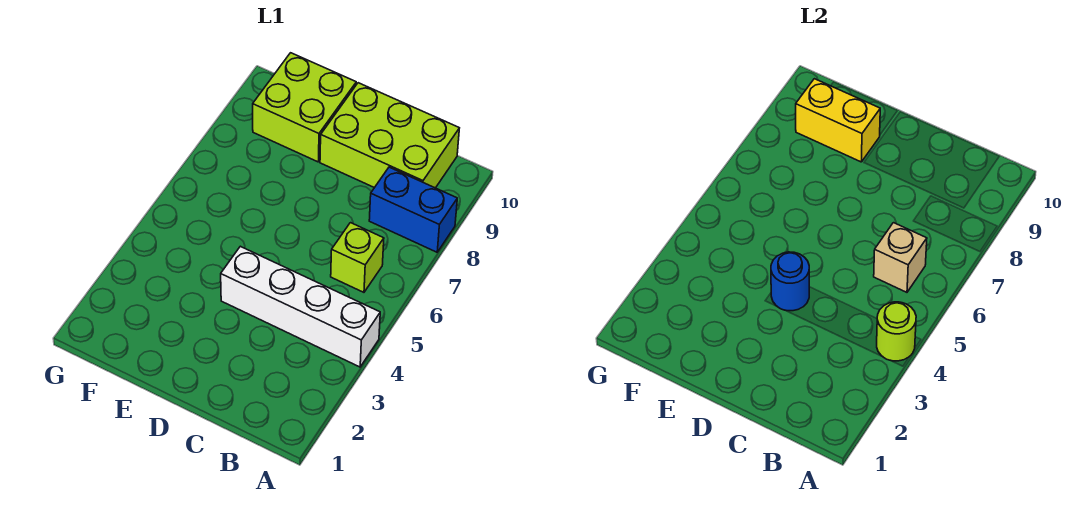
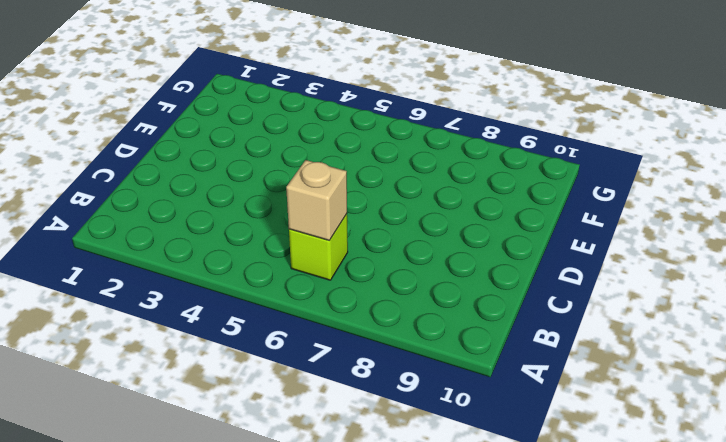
none -> white 1x4 brick [221,246,380,367]
none -> blue 1x2 brick [369,167,457,252]

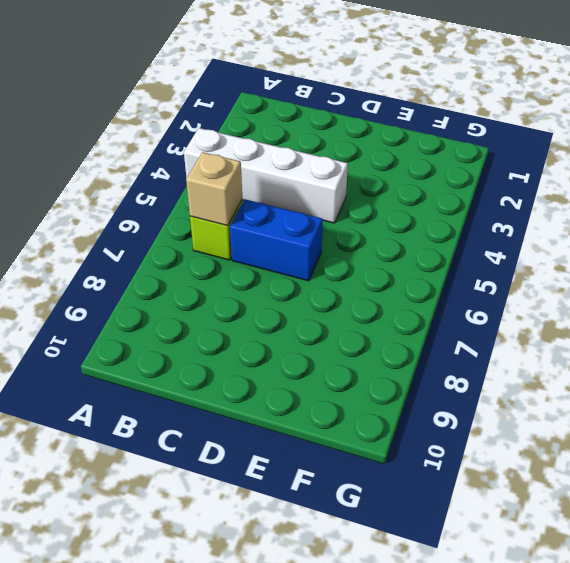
blue 1x2 brick [230,199,323,281] -> blue 1x2 brick moved to [369,167,457,252]
none -> lime 2x3 brick [320,83,459,188]
none -> lime 2x2 brick [253,53,356,162]

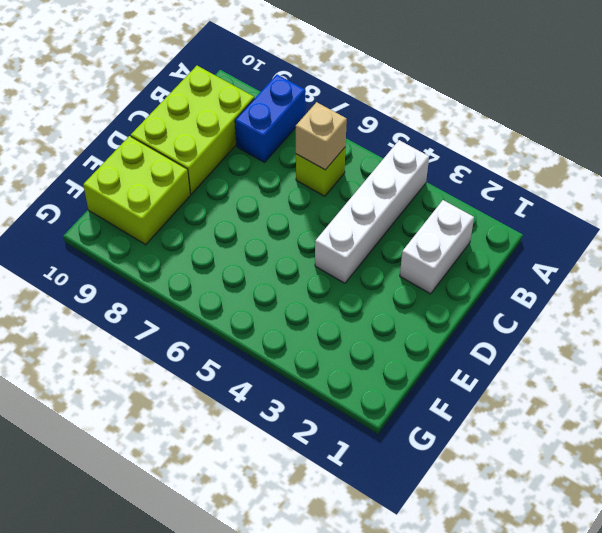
white 1x2 brick [400,200,474,294] -> none
none -> lime 1x1 round brick [877,302,916,361]
none -> blue 1x1 round brick [771,252,809,311]

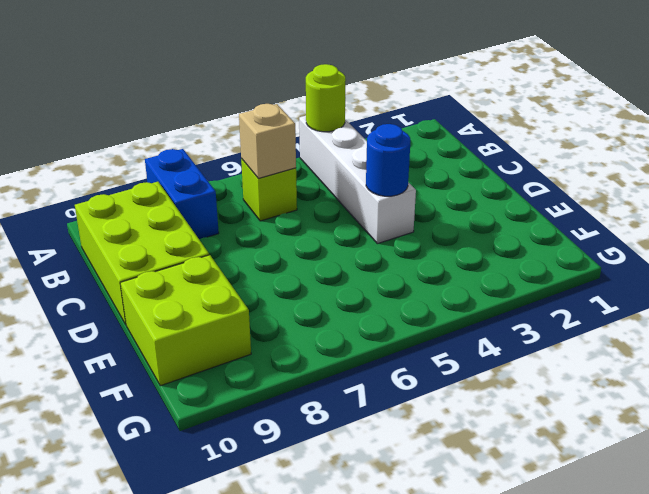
none -> yellow 1x2 brick [796,79,880,162]

